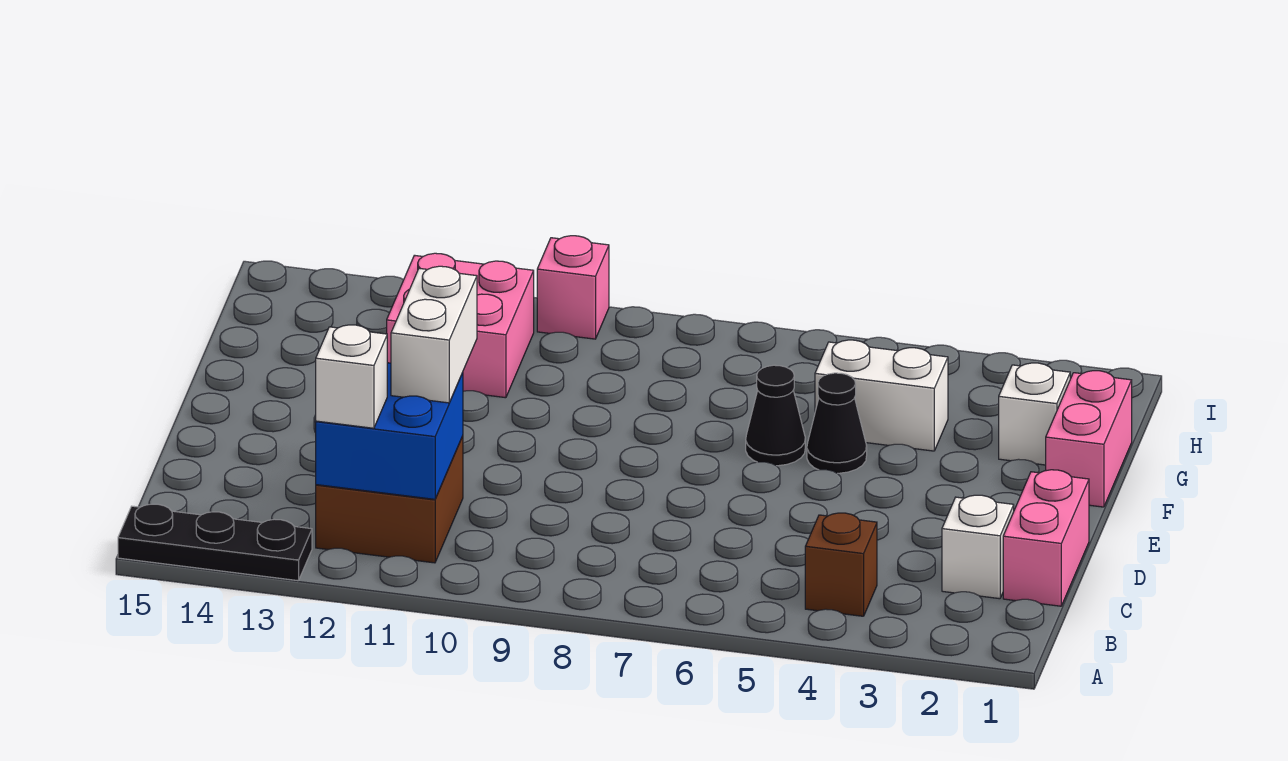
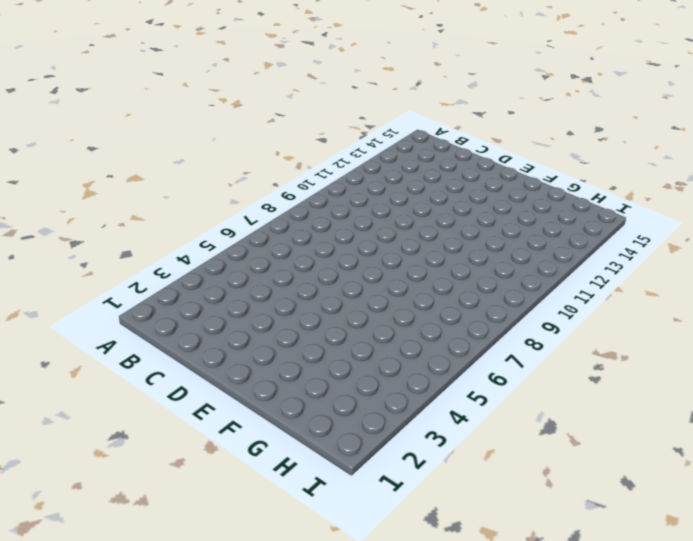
none -> black 1x3 plate [118,504,312,581]
none -> brown 1x1 brick [805,513,877,616]
none -> brown 2x2 brick [316,436,463,563]

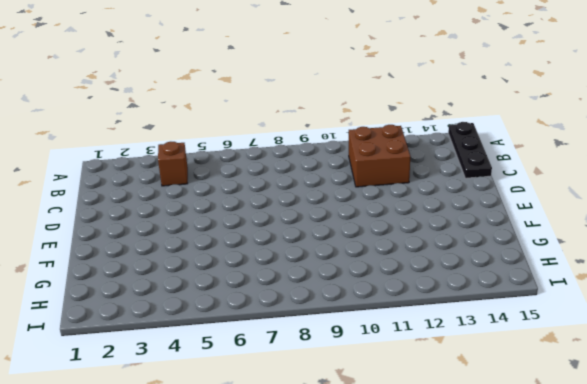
black 1x3 plate [448,122,492,178] -> black 1x3 plate turned to [118,504,312,581]
none -> pink 1x2 brick [1003,470,1089,606]
none -> white 1x1 brick [942,495,1014,599]
none -> pink 1x2 brick [1046,371,1132,507]

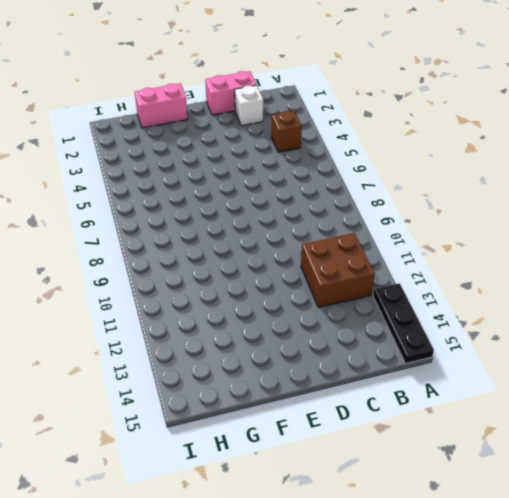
none -> black 1x1 cone [807,373,867,473]
none -> black 1x1 cone [746,365,805,466]
none -> white 1x1 brick [999,363,1070,465]

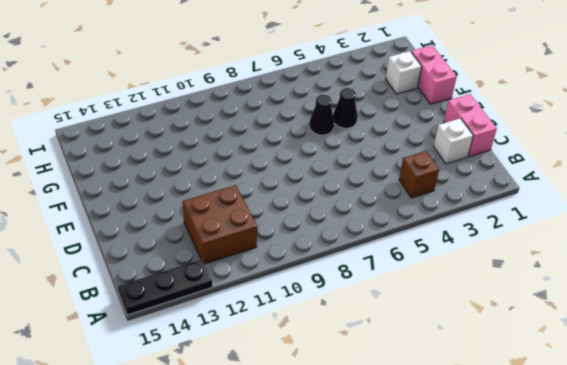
none -> white 1x2 brick [815,340,948,451]
none -> pink 2x2 brick [387,253,534,398]
none -> pink 1x1 brick [537,236,609,339]

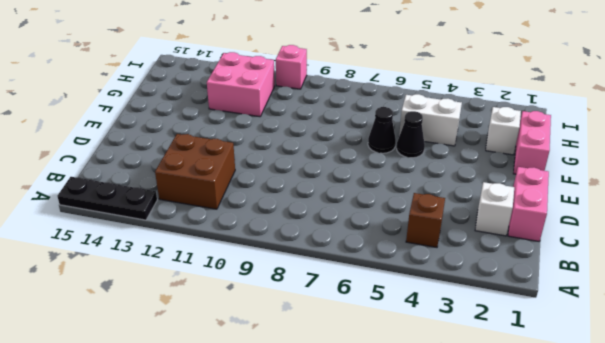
none -> blue 2x2 brick [316,363,463,499]
none -> white 1x1 brick [316,325,387,428]
none -> white 1x2 brick [391,266,477,403]

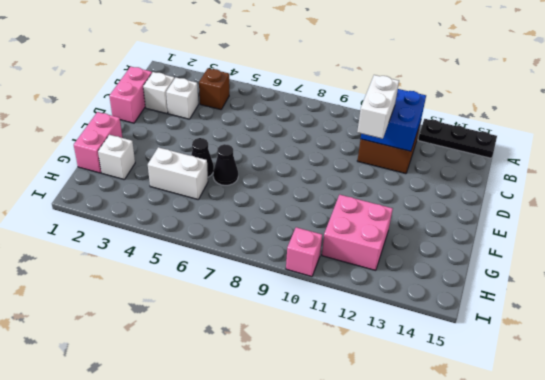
white 1x1 brick [166,78,198,119] -> white 1x1 brick moved to [316,325,387,428]

